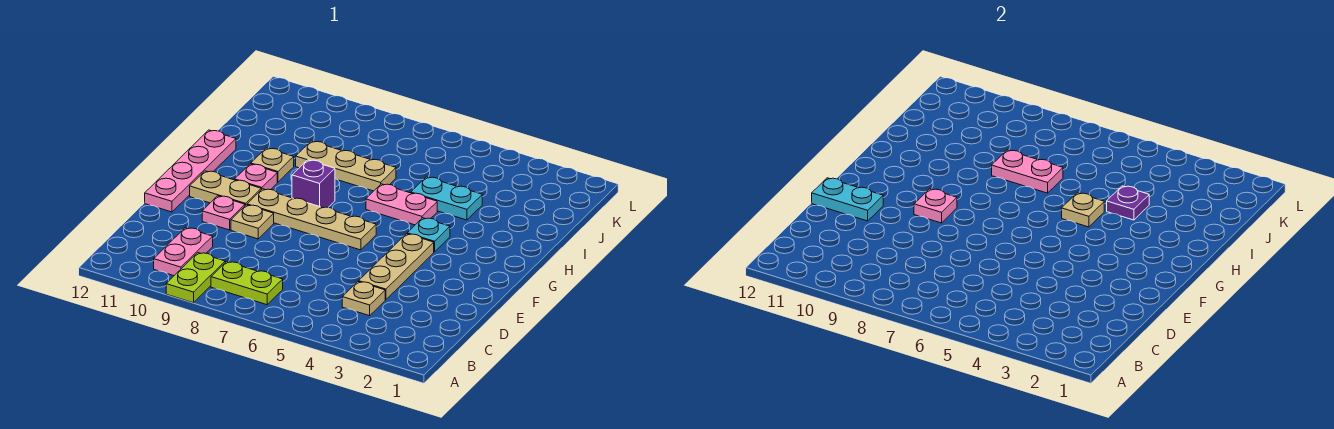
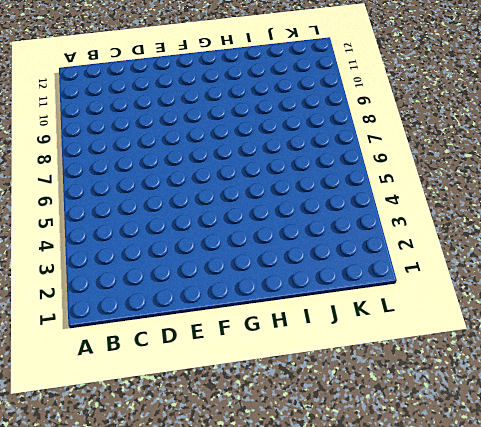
none -> lime 1x2 plate [166,253,225,303]
none -> lime 1x2 plate [211,262,283,305]
none -> pink 1x2 plate [154,228,213,276]

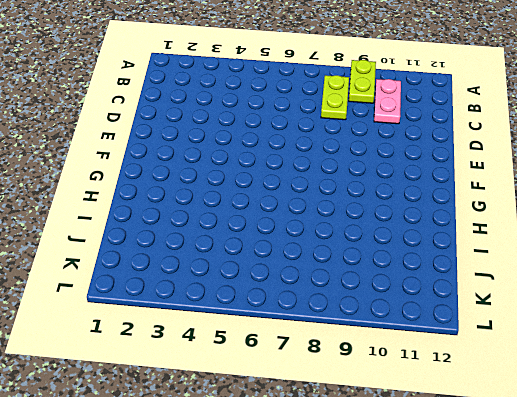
lime 1x2 plate [321,75,349,120] -> lime 1x2 plate turned to [211,262,283,305]
none -> tan 1x1 plate [342,282,385,316]
none -> tan 1x3 plate [359,234,434,300]
none -> tan 1x1 plate [231,205,274,239]

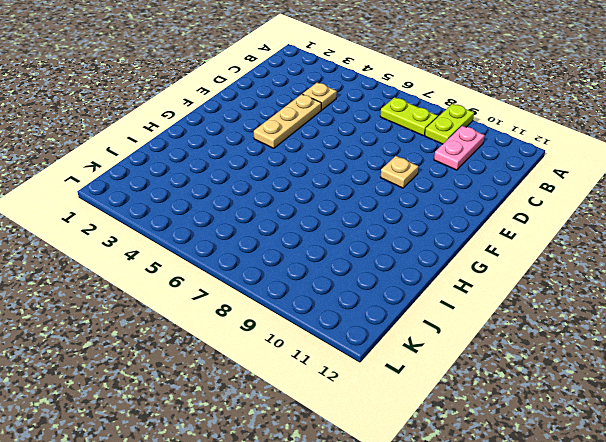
none -> pink 1x1 plate [202,196,245,230]
none -> pink 1x4 plate [145,130,236,212]
none -> tan 1x4 plate [247,189,376,250]

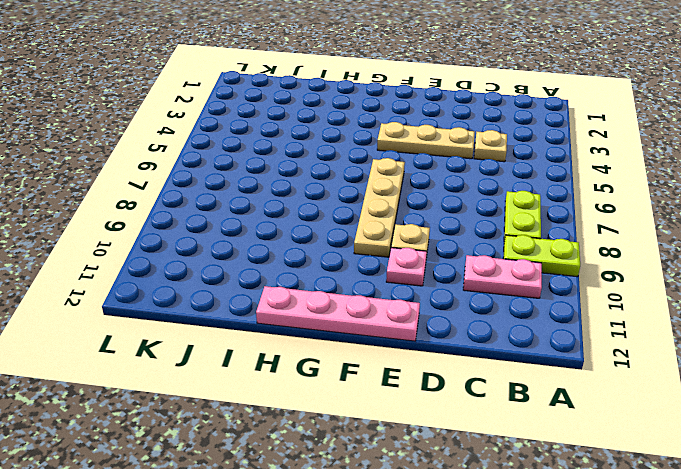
none -> tan 1x2 plate [190,171,261,206]
none -> cyan 1x1 plate [407,218,450,252]
none -> purple 1x1 brick [292,160,335,208]

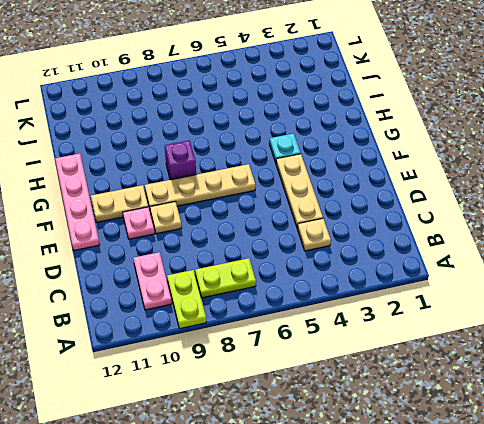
none -> pink 1x1 plate [235,164,277,190]
none -> pink 1x2 plate [366,184,437,225]
none -> tan 1x1 plate [251,148,294,182]

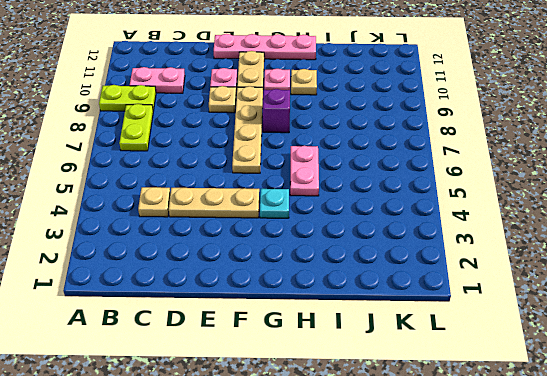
none -> cyan 1x2 plate [411,177,482,220]
none -> tan 1x3 plate [296,141,396,191]
none -> cyan 1x2 plate [812,178,883,221]

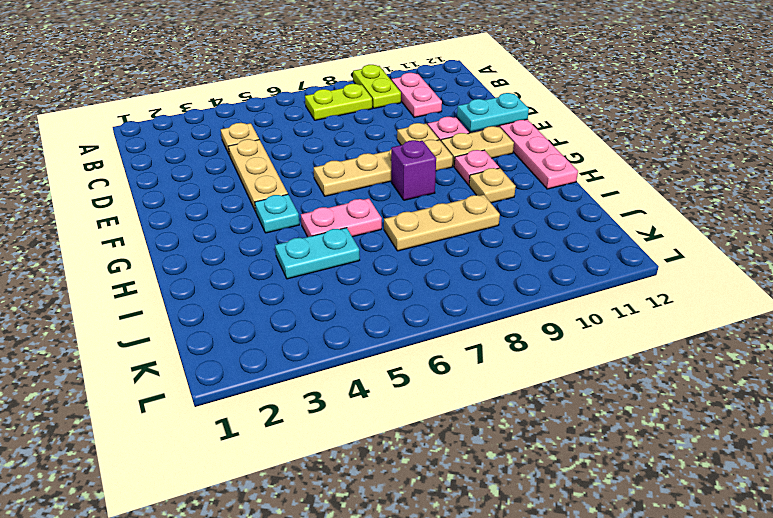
none -> pink 1x1 plate [914,189,957,223]
none -> tan 1x1 plate [1062,193,1104,227]
none -> purple 1x1 plate [1107,186,1149,220]

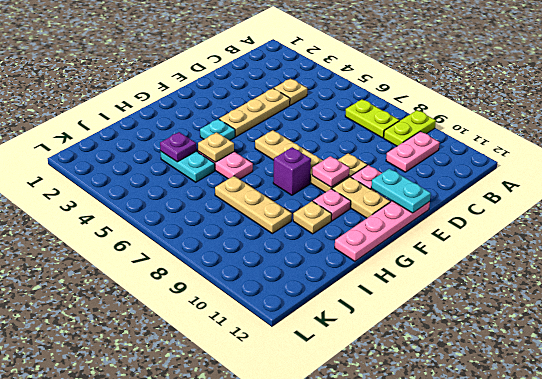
none -> pink 1x2 plate [992,150,1063,193]

